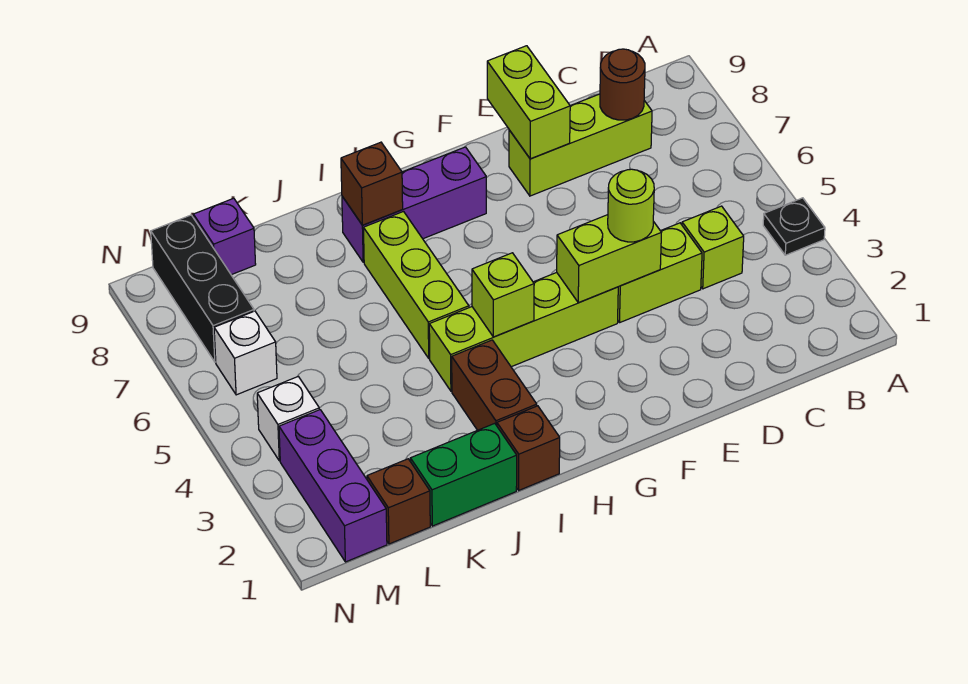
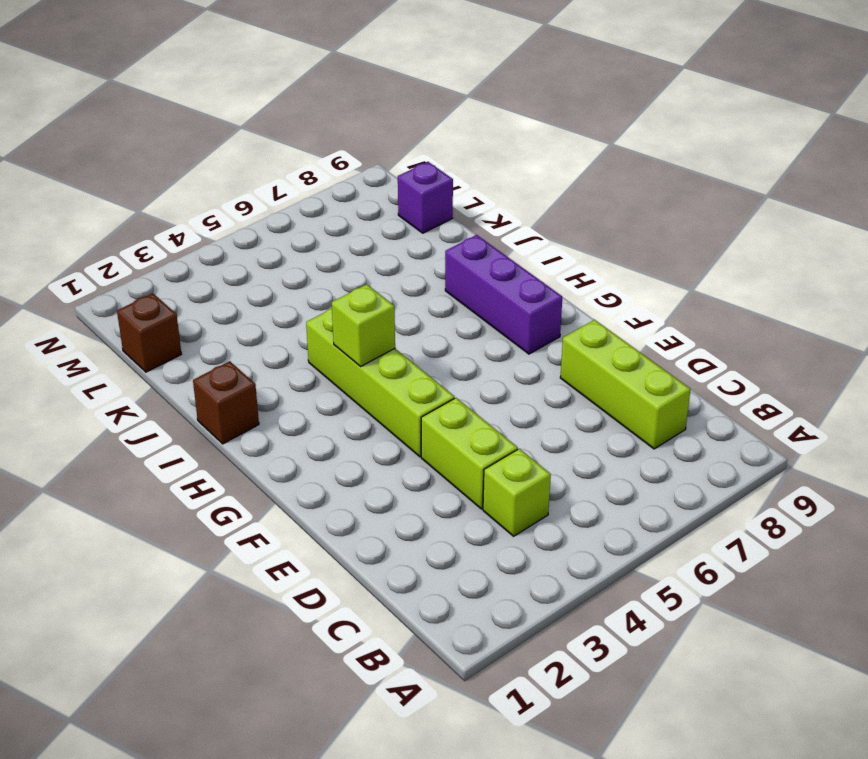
none -> black 1x1 plate [763,198,825,255]
none -> brown 1x2 brick [452,340,537,430]
none -> lime 1x3 brick [363,212,469,358]

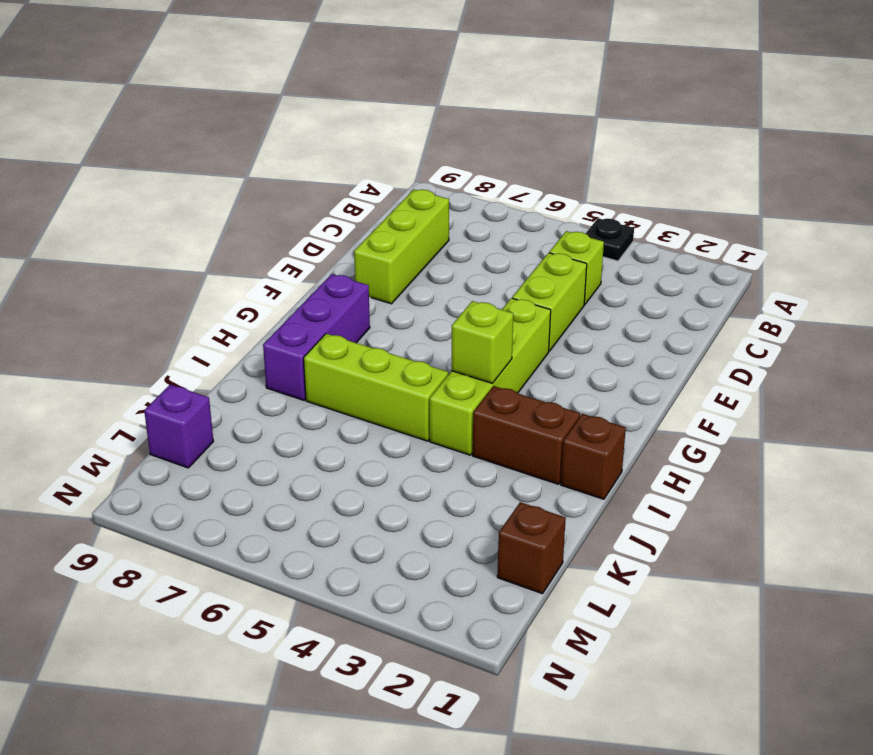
none -> green 1x2 brick [410,423,517,526]
none -> purple 1x3 brick [279,410,387,562]
none -> white 1x1 brick [257,377,319,461]

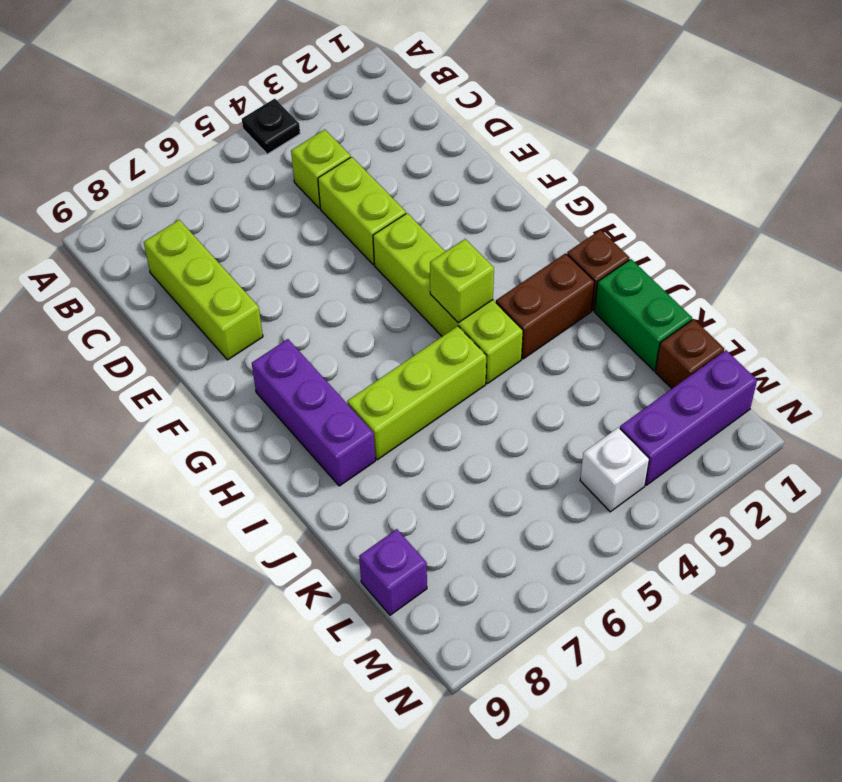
none -> white 1x1 brick [214,311,277,395]
none -> black 1x3 brick [151,215,254,362]
none -> brown 1x1 round brick [600,49,645,120]

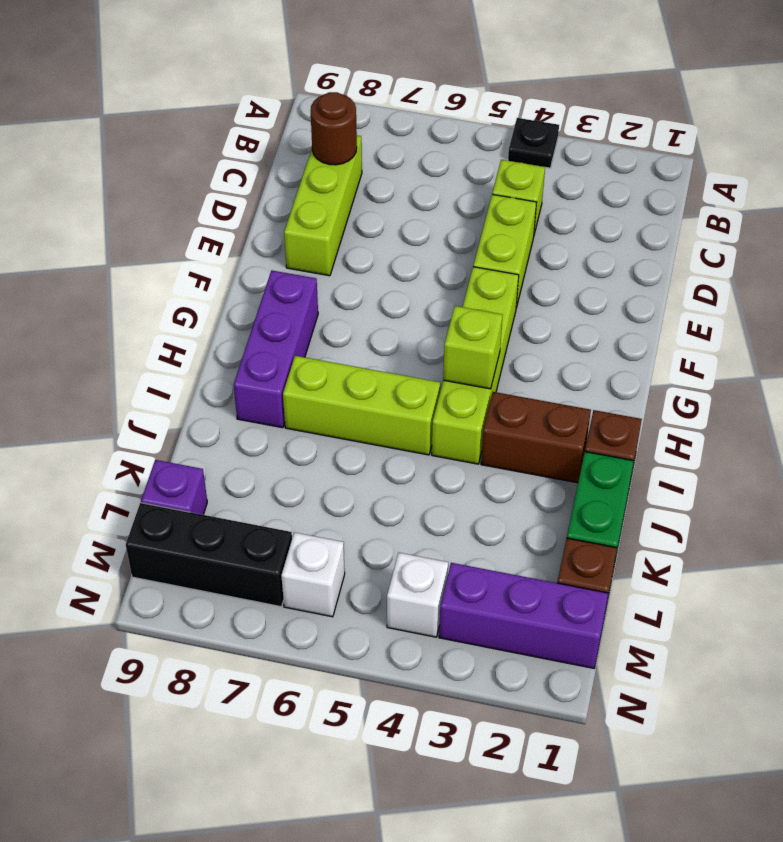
none -> lime 1x2 brick [557,215,661,303]
none -> lime 1x2 brick [487,46,570,159]
none -> brown 1x1 brick [341,142,403,225]

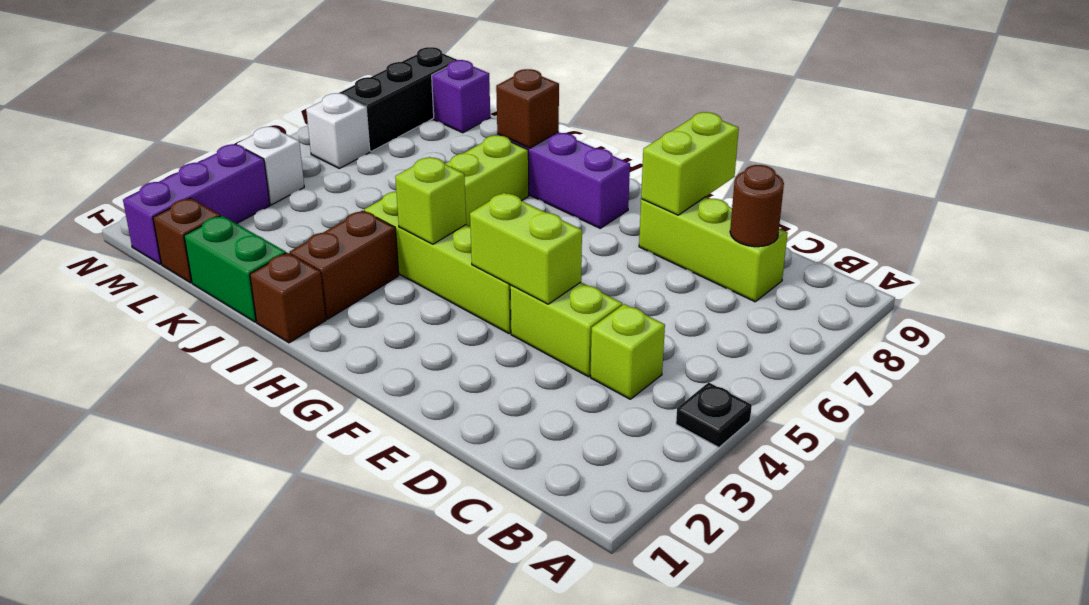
none -> lime 1x1 round brick [608,169,654,242]

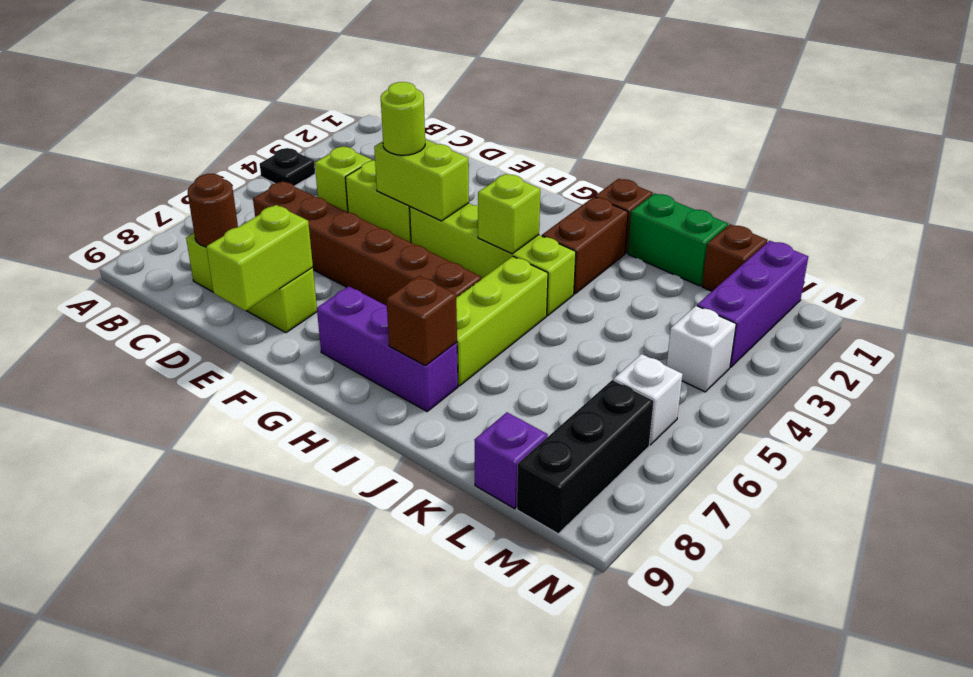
brown 1x6 brick [253,181,482,306] -> none

